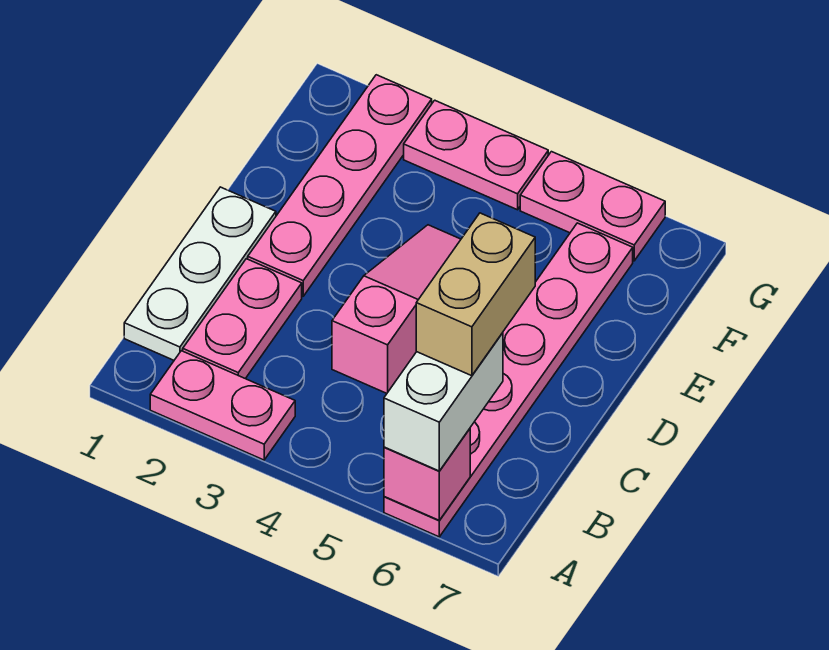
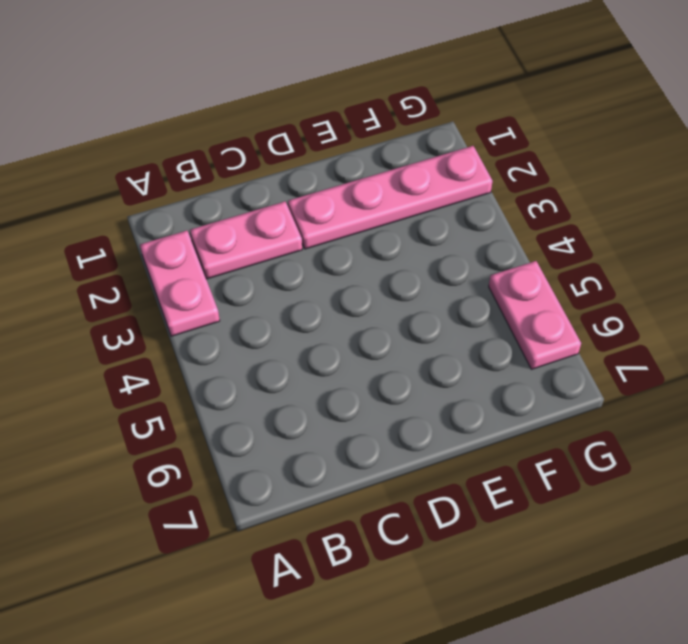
none -> pink 1x6 plate [384,223,633,537]
none -> white 1x3 plate [124,187,276,360]

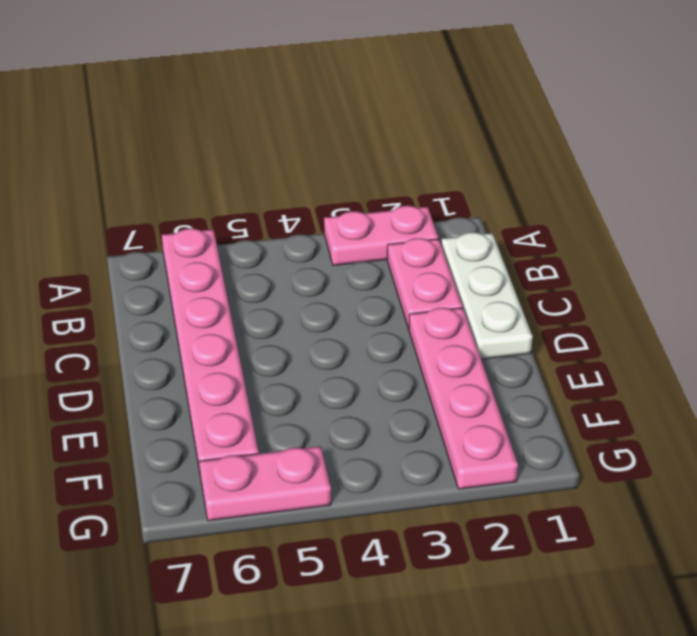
none -> pink 1x3 slope [332,225,461,393]
none -> pink 1x2 plate [404,100,548,210]

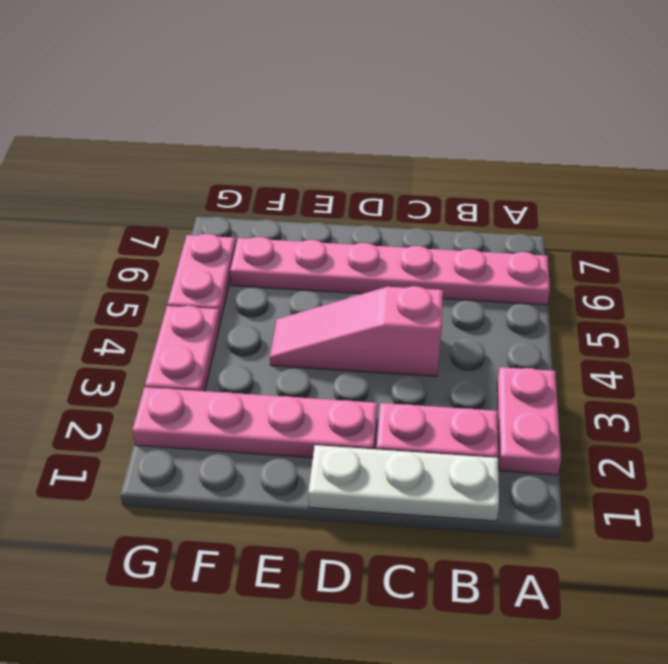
none -> pink 1x1 brick [384,429,470,520]
none -> white 1x2 brick [384,333,503,471]

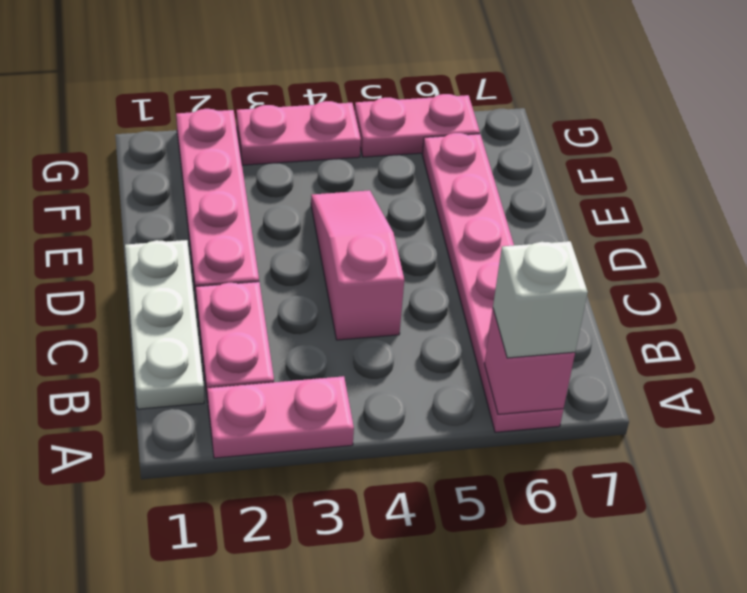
white 1x1 brick [493,241,588,358] -> white 1x2 brick [384,333,503,471]
none -> tan 1x2 brick [416,213,535,376]

